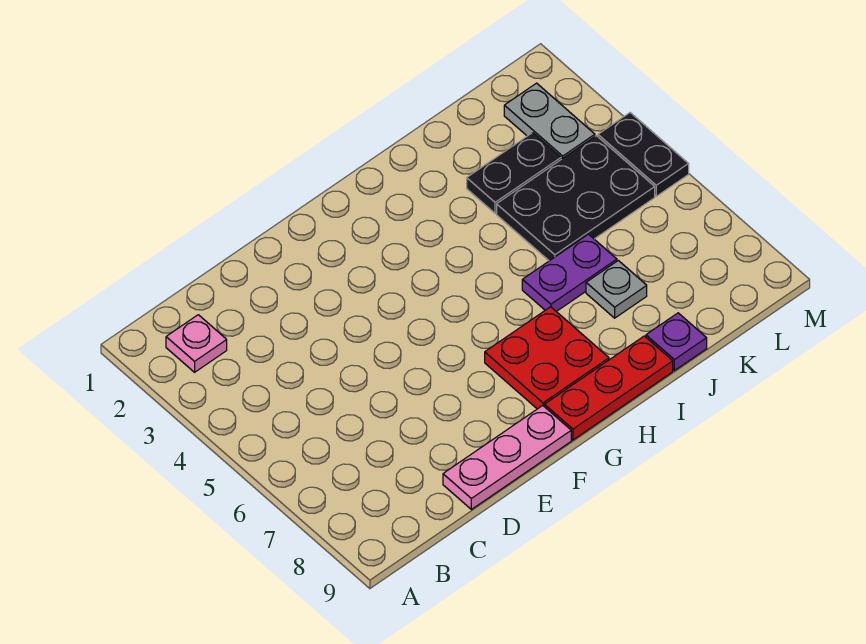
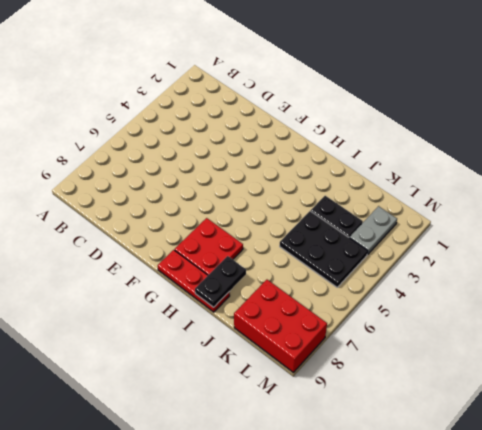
black 1x2 plate [195,256,246,307] -> black 1x2 plate moved to [598,113,689,196]
red 2x3 brick [234,280,327,372] -> none
none -> pink 1x1 plate [166,315,227,372]
none -> pink 1x3 plate [443,406,571,509]

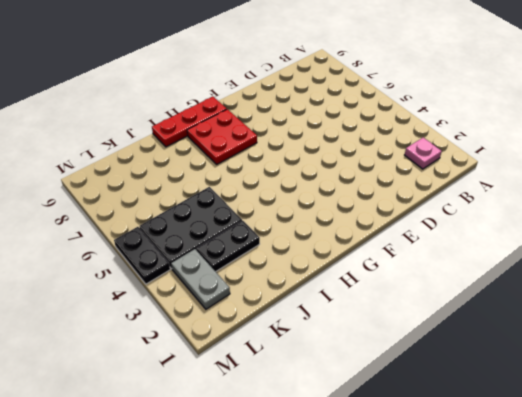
none -> pink 1x3 plate [443,406,571,509]
none -> purple 1x2 plate [522,234,617,312]

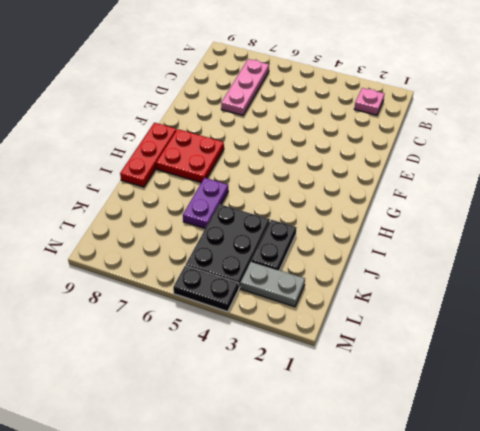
pink 1x3 plate [221,59,269,115] -> pink 1x3 plate moved to [443,406,571,509]
none -> grey 1x1 plate [586,260,647,318]
none -> purple 1x1 plate [646,313,707,371]

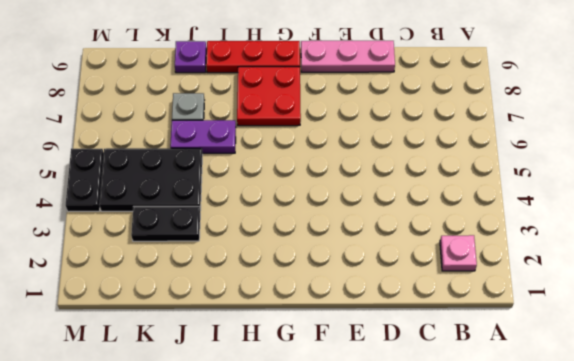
none -> grey 1x2 plate [504,83,595,159]

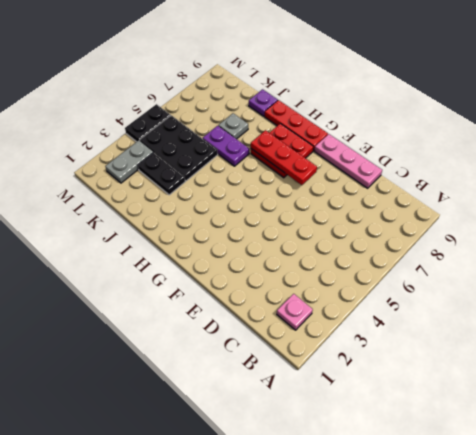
red 1x3 plate [251,130,317,185] -> none

